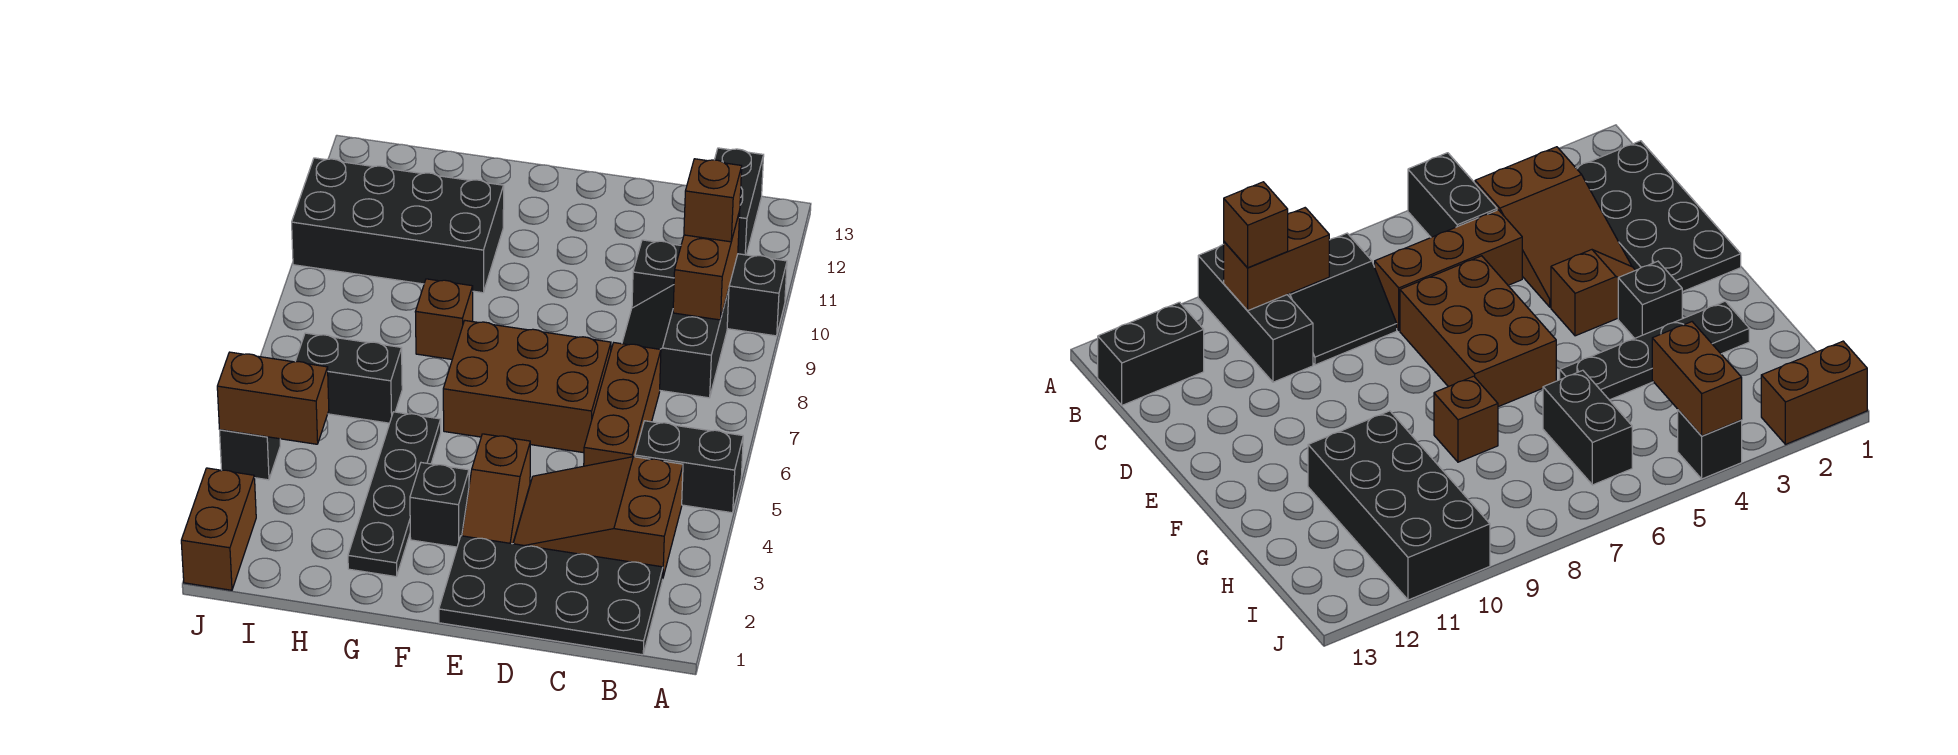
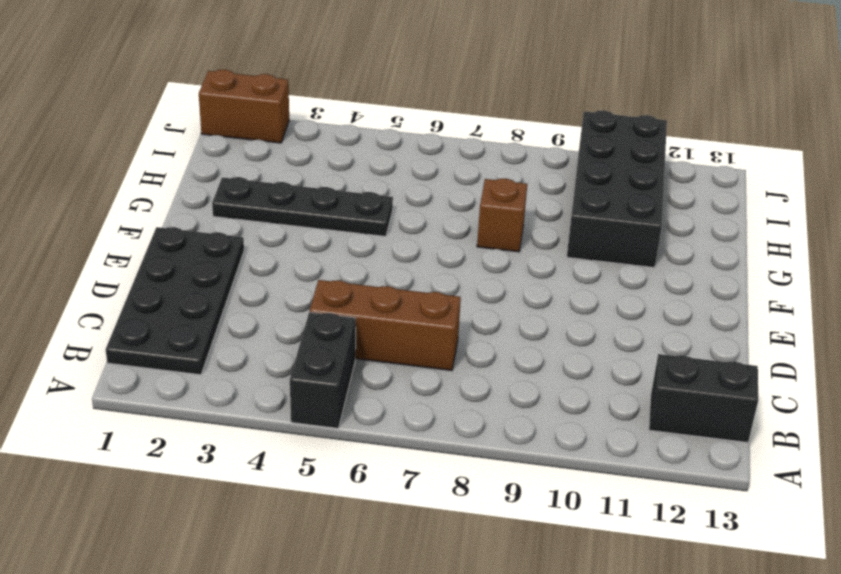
none -> black 1x3 brick [632,240,787,336]
none -> brown 2x3 slope [513,457,683,577]
none -> black 2x2 slope [622,285,729,398]

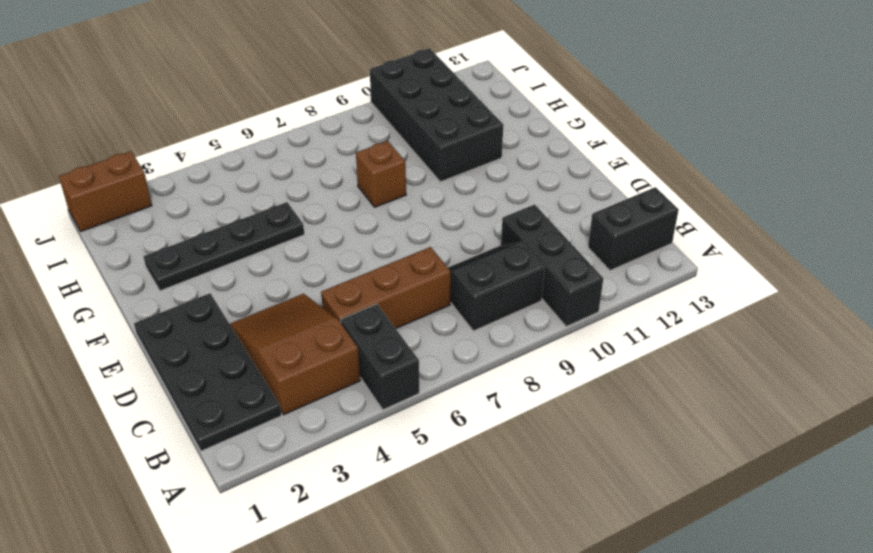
none -> brown 2x3 brick [443,321,611,453]
none -> brown 1x2 slope [462,434,530,544]
none -> black 1x1 brick [410,463,469,547]

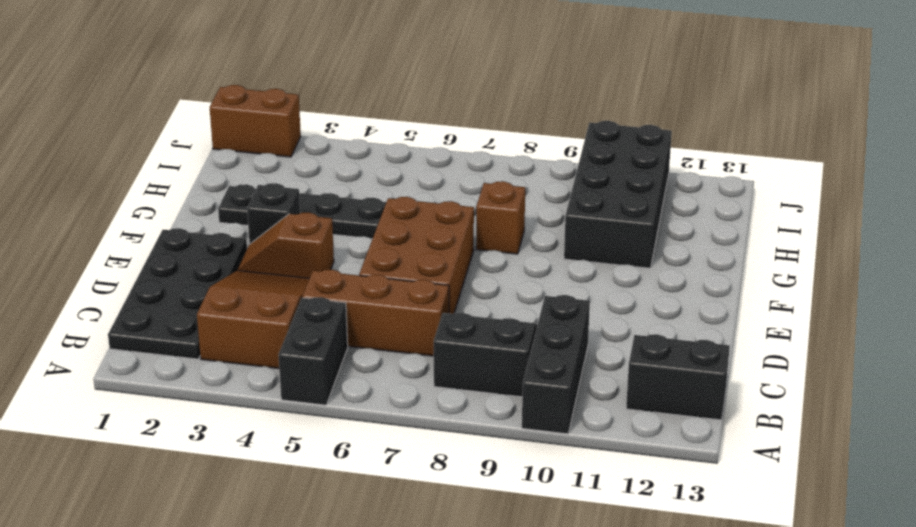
none -> black 1x2 brick [295,333,402,423]
none -> black 1x1 brick [220,430,280,480]
none -> brown 1x2 brick [673,211,740,320]

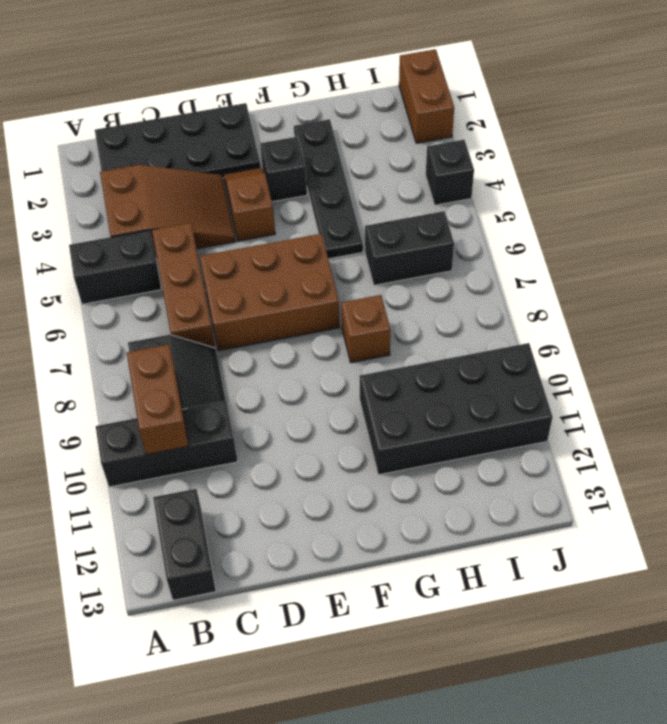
none -> brown 1x2 brick [217,352,329,444]
none -> brown 1x1 brick [684,159,742,242]

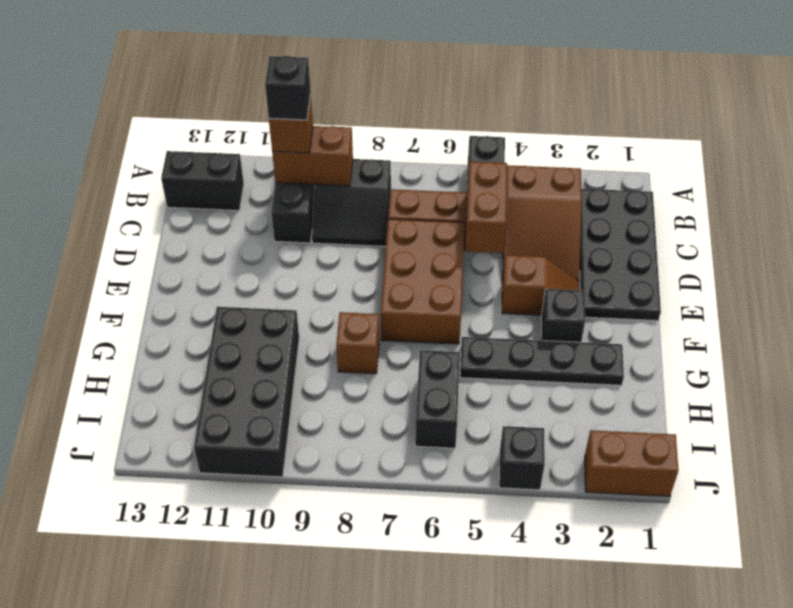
black 1x1 brick [265,56,311,120] -> none
brown 1x2 brick [465,162,507,253] -> brown 1x2 brick moved to [217,352,329,444]

